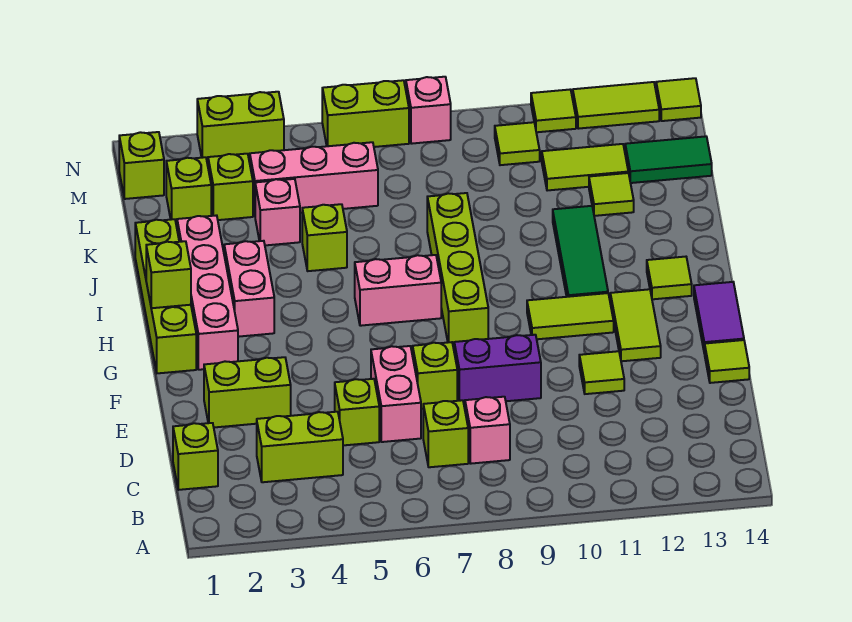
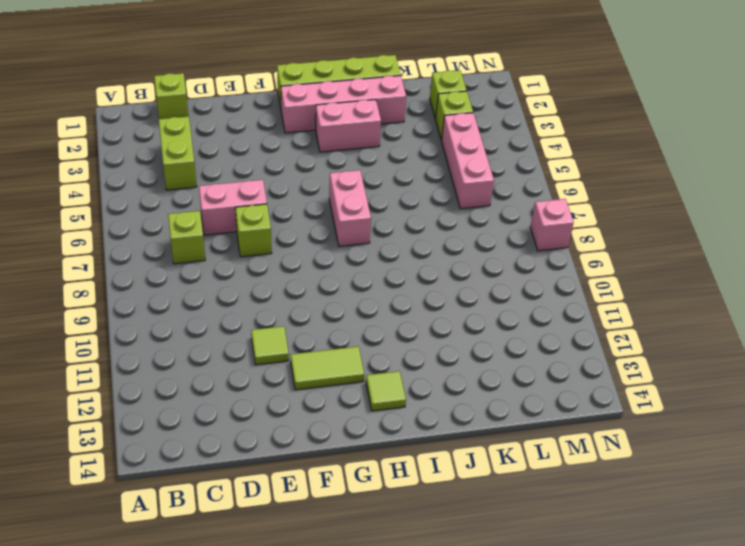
none -> pink 1x1 brick [465,397,510,464]
none -> lime 1x1 brick [335,379,379,445]
none -> lime 1x2 brick [204,357,291,427]
none -> purple 1x2 brick [454,335,541,405]

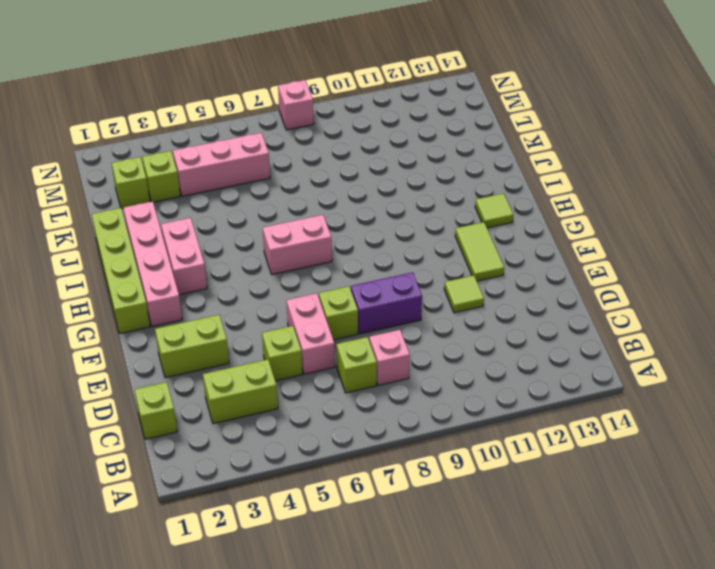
none -> lime 1x1 tile [705,340,749,383]
none -> purple 1x2 tile [694,282,744,354]
none -> lime 1x4 brick [427,193,488,347]
none -> lime 1x2 tile [527,293,614,339]

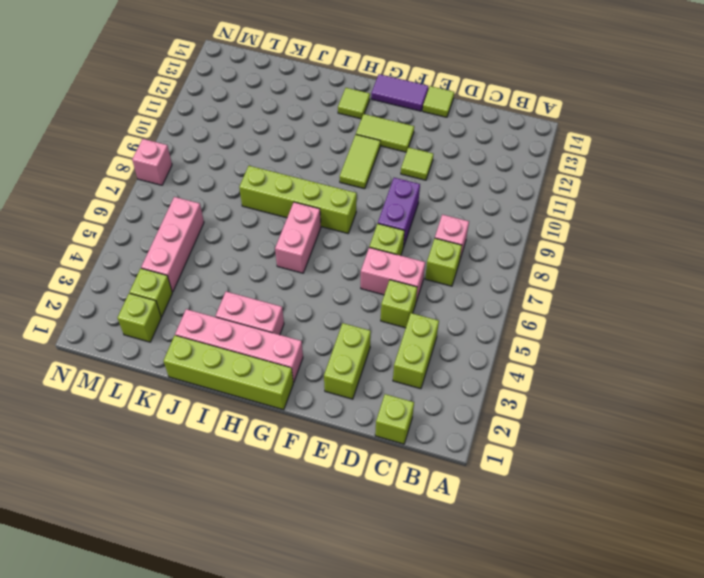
none -> green 1x3 tile [553,206,608,297]
none -> lime 1x1 brick [302,204,347,271]
none -> pink 1x1 brick [255,179,300,245]
none -> lime 1x1 tile [589,173,634,216]

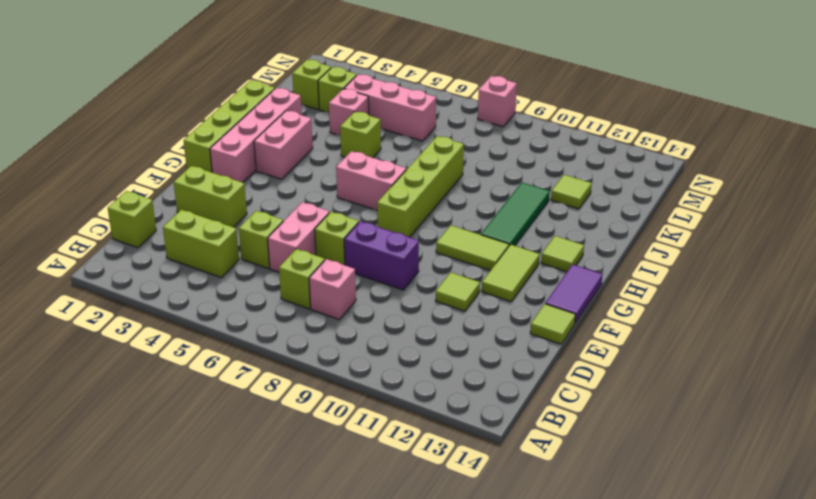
none -> lime 1x2 tile [542,144,628,191]
none -> green 1x2 tile [625,136,712,183]
none -> lime 1x1 brick [119,132,164,199]
none -> lime 1x1 tile [495,122,540,165]

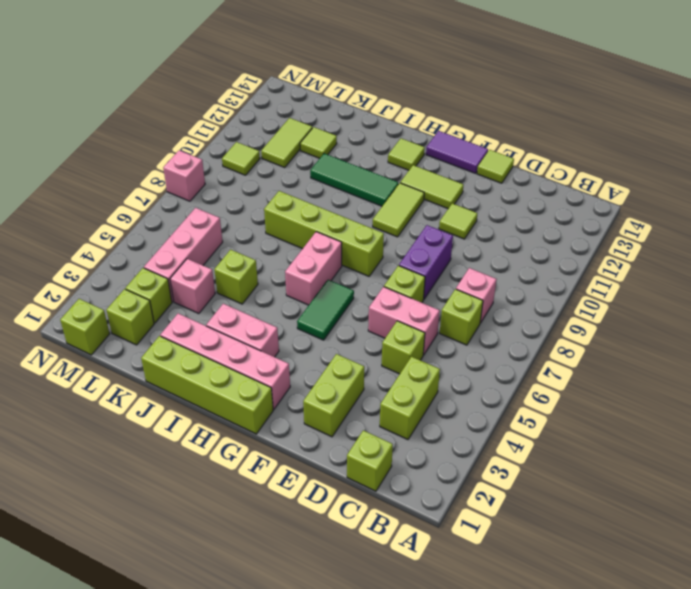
green 1x2 tile [297,280,354,340] -> green 1x2 tile moved to [625,136,712,183]
none -> lime 1x2 brick [197,92,284,162]
none -> lime 1x2 brick [322,80,409,147]
none -> lime 1x1 tile [531,90,576,132]
none -> lime 1x2 tile [573,82,659,129]

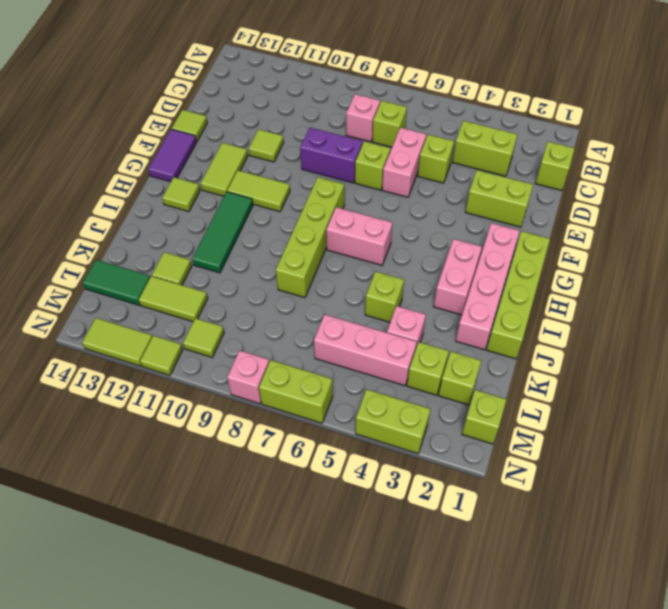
none -> lime 1x1 tile [656,78,701,121]
none -> lime 1x1 brick [146,241,191,308]

